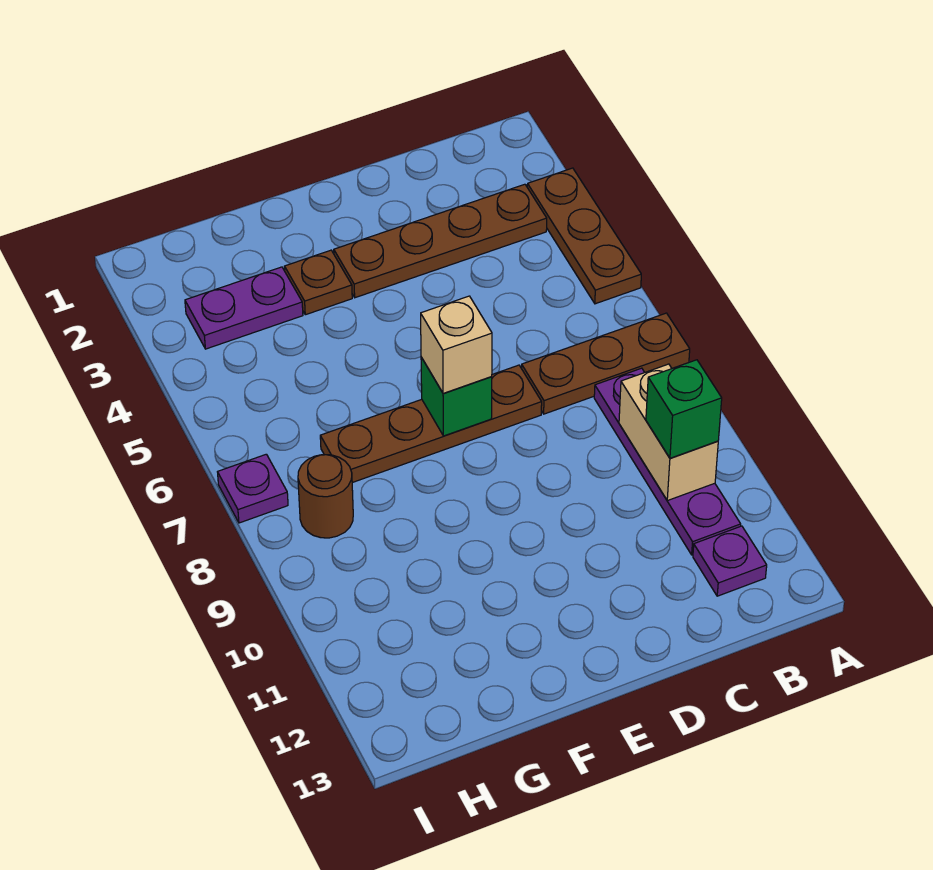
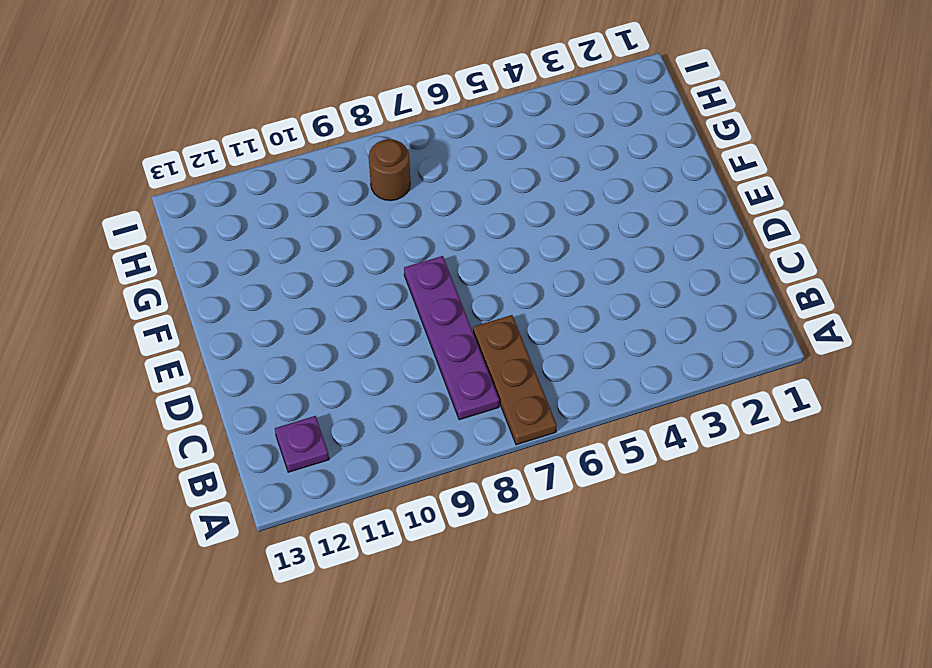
purple 1x4 plate [404,256,499,420] -> purple 1x4 plate turned to [594,368,741,555]
none -> brown 1x3 plate [527,168,641,304]
none -> brown 1x4 plate [334,184,547,298]
none -> brown 1x4 plate [320,365,542,483]

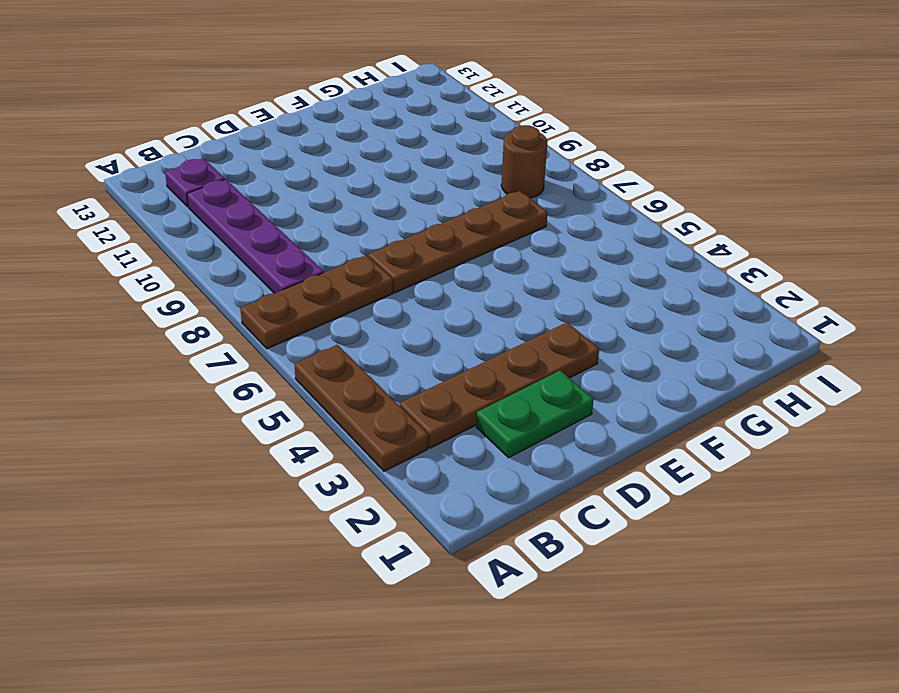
green 1x2 plate [476,370,594,458] -> none
none -> brown 1x1 plate [285,250,352,315]
none -> purple 1x2 plate [185,267,303,349]
none -> purple 1x1 plate [218,454,288,523]

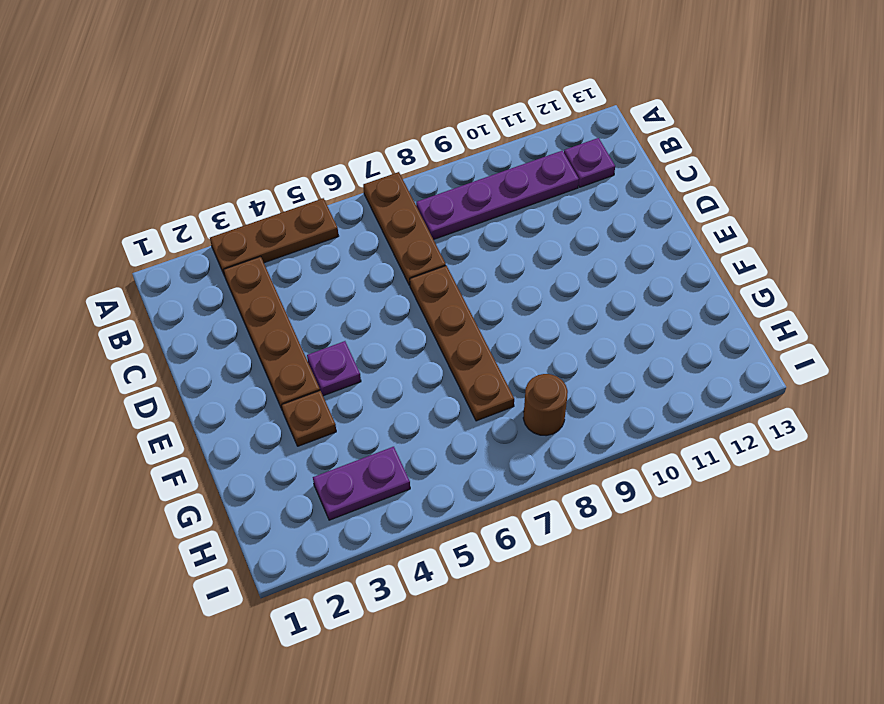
purple 1x1 plate [307,341,361,396] -> purple 1x1 plate moved to [218,454,288,523]
purple 1x2 plate [313,447,410,520] -> purple 1x2 plate turned to [185,267,303,349]
none -> tan 1x2 brick [619,364,718,501]
none -> green 1x1 brick [421,357,492,436]
none -> green 1x1 brick [646,360,722,458]

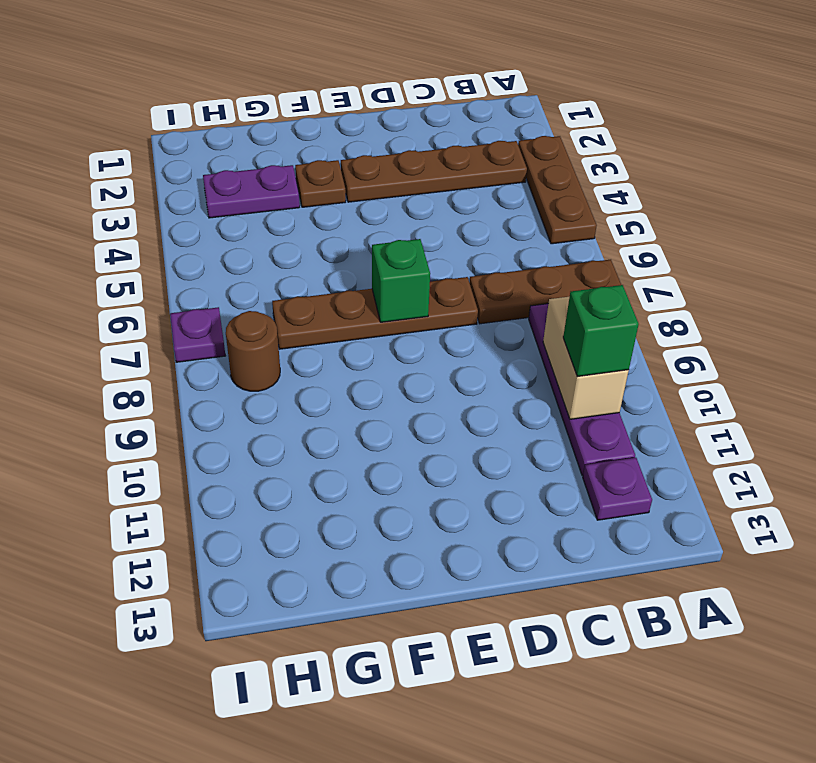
none -> tan 1x1 brick [421,296,492,393]

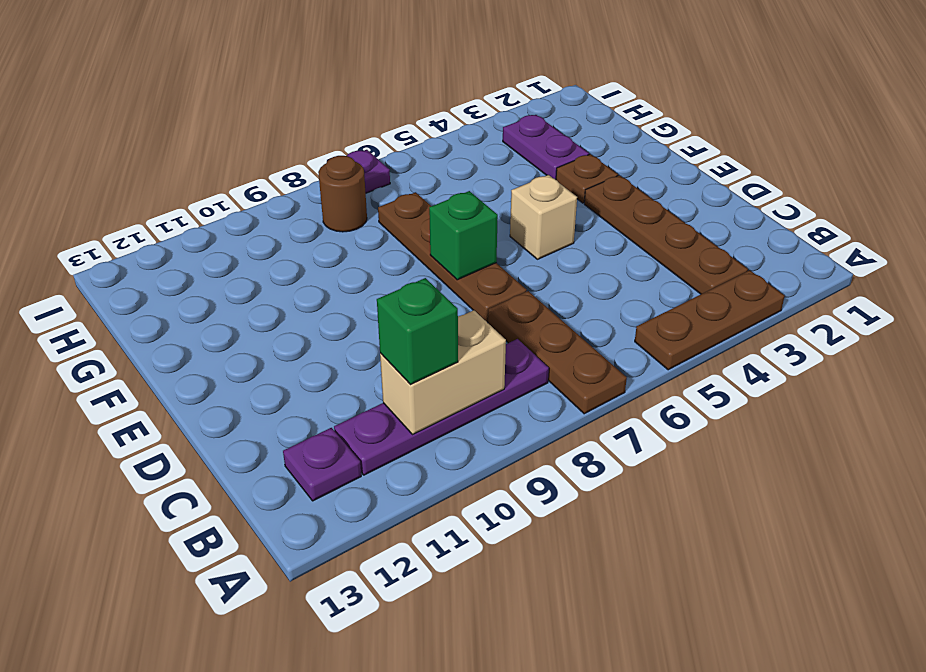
tan 1x1 brick [510,175,577,259] -> tan 1x1 brick moved to [421,296,492,393]

